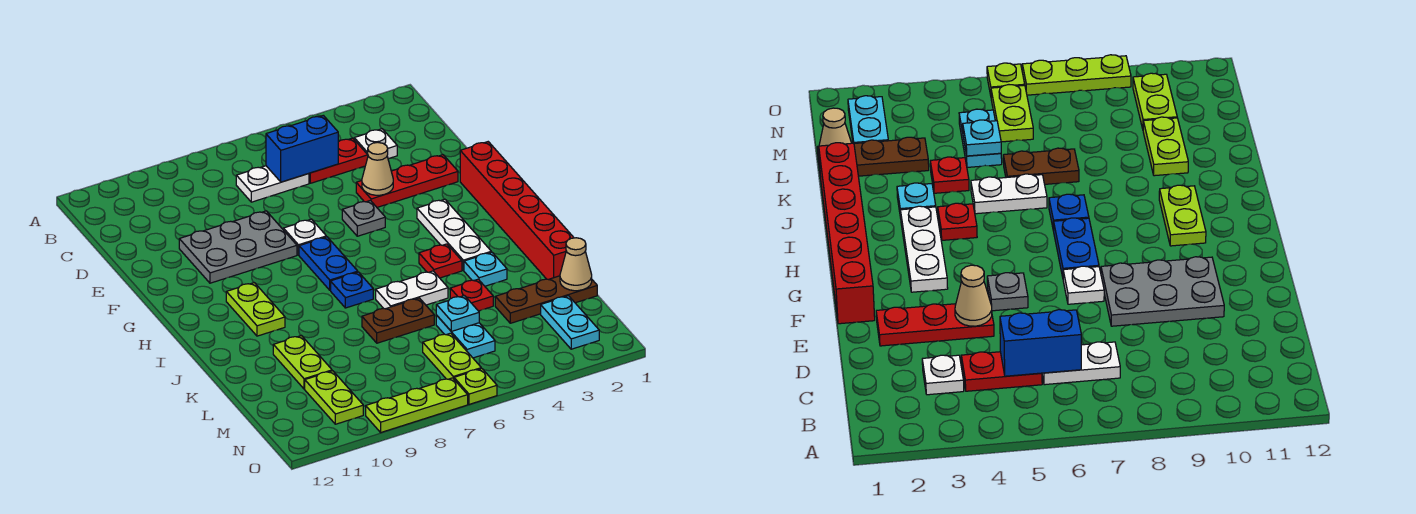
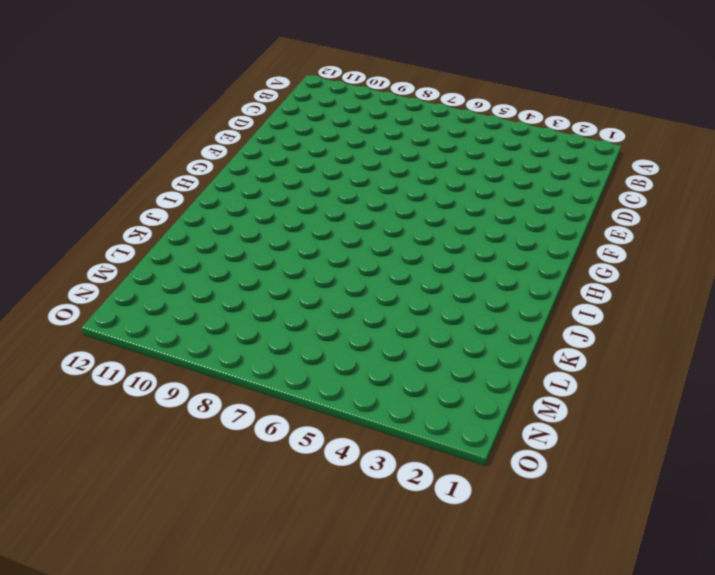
none -> white 1x1 plate [354,129,397,159]
none -> red 1x2 plate [309,138,368,183]
none -> white 1x2 plate [236,166,309,202]

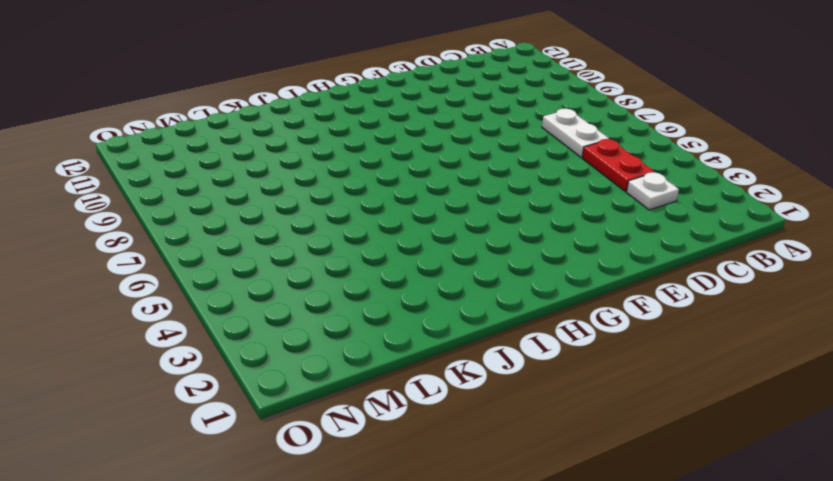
none -> red 1x3 plate [356,155,458,207]
none -> grey 2x3 plate [179,211,297,283]
none -> red 1x6 brick [460,142,574,279]

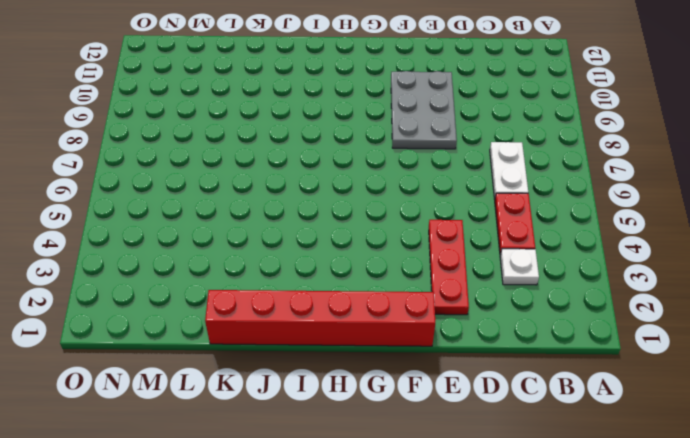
none -> grey 1x1 plate [342,200,385,236]
none -> white 1x1 plate [283,219,326,255]
none -> white 1x3 plate [417,199,491,270]

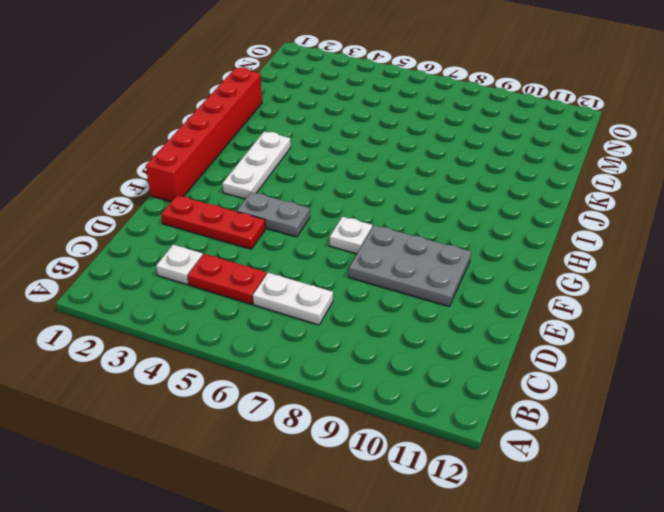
grey 1x2 plate [237,192,310,237] -> grey 1x1 plate [342,200,385,236]
none -> blue 1x2 plate [299,237,358,290]
none -> lime 1x2 plate [226,283,285,336]
none -> red 1x1 plate [419,244,462,278]

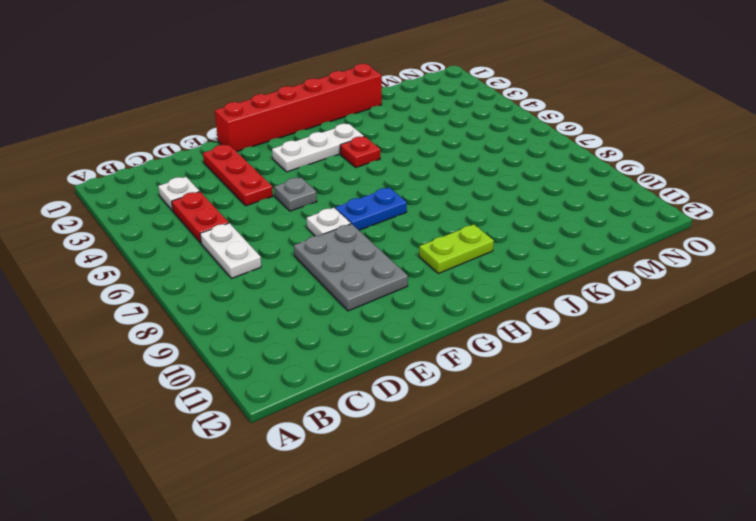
none -> blue 1x1 plate [331,272,373,308]
none -> cyan 1x1 plate [464,252,507,286]
none -> white 1x2 plate [376,271,448,309]

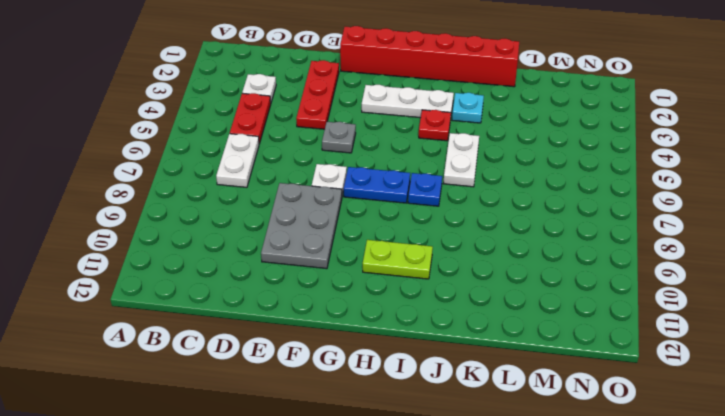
none -> red 1x1 plate [450,279,493,311]
none -> brown 1x2 plate [362,298,434,343]
none -> lime 1x2 plate [273,335,332,389]

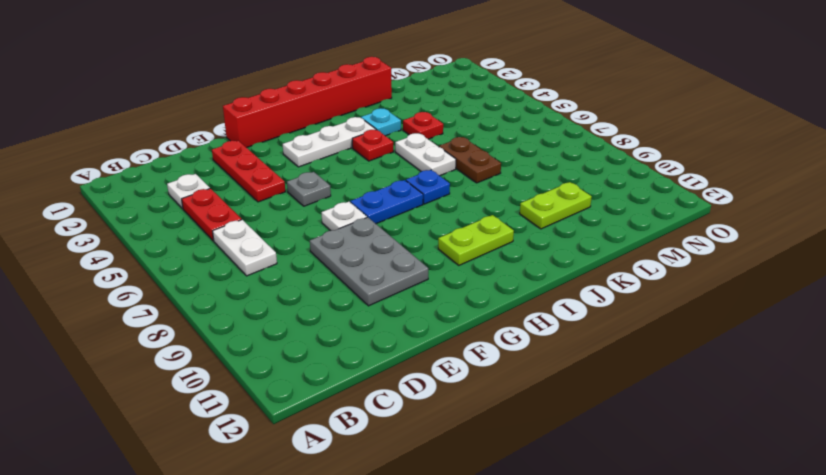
none -> brown 1x3 plate [495,276,597,323]
none -> cyan 1x2 plate [436,315,495,358]
none -> cyan 1x2 plate [541,296,599,349]

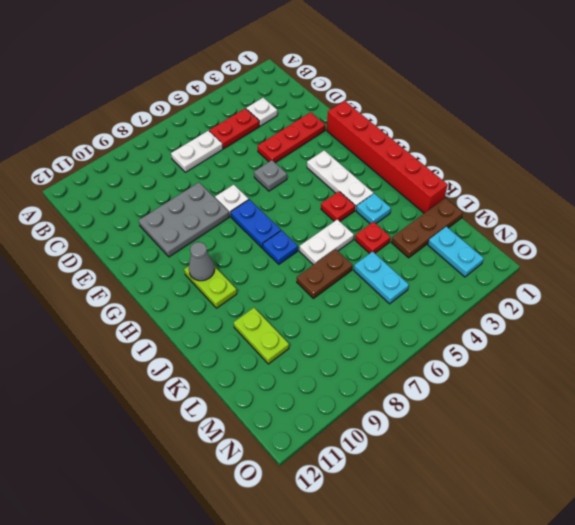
grey 1x1 cone [189,242,214,281] -> none
none -> lime 1x2 plate [423,333,481,379]
none -> lime 1x2 plate [305,371,363,424]
none -> lime 1x1 plate [454,369,497,404]

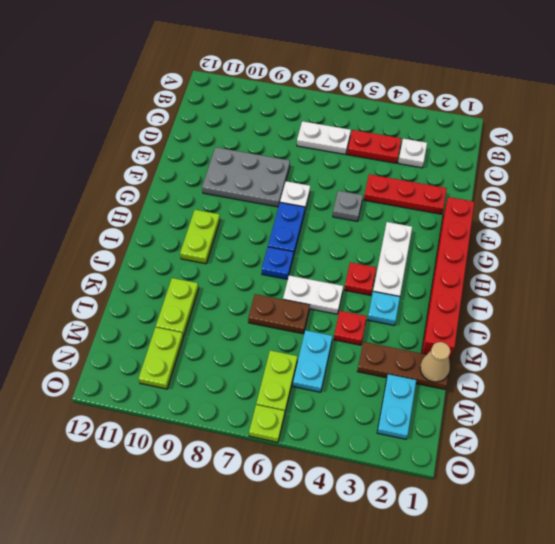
none -> lime 1x3 plate [366,378,468,432]
none -> blue 1x2 brick [266,115,338,182]
none -> tan 1x1 cone [362,143,393,195]

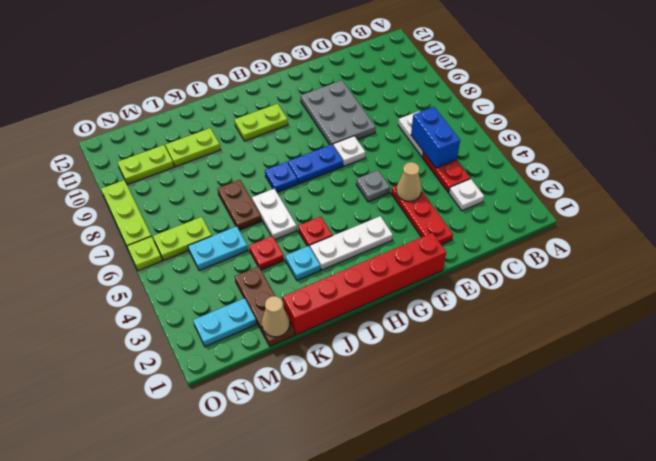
none -> cyan 1x1 plate [436,296,479,331]

